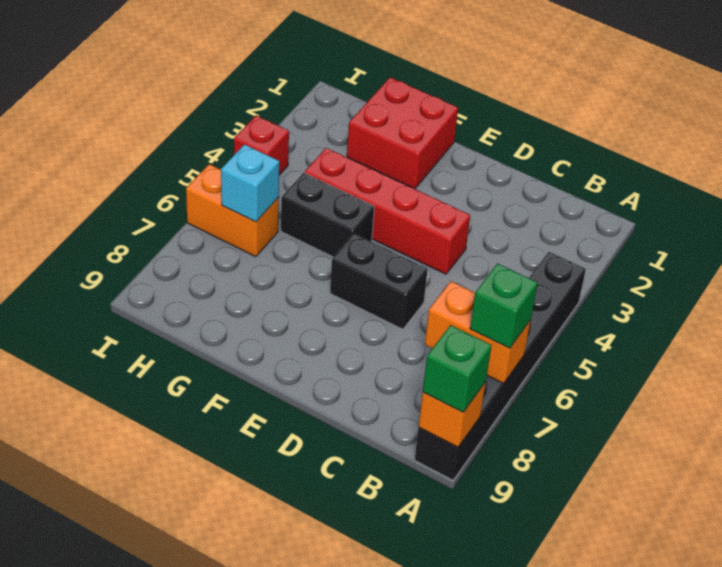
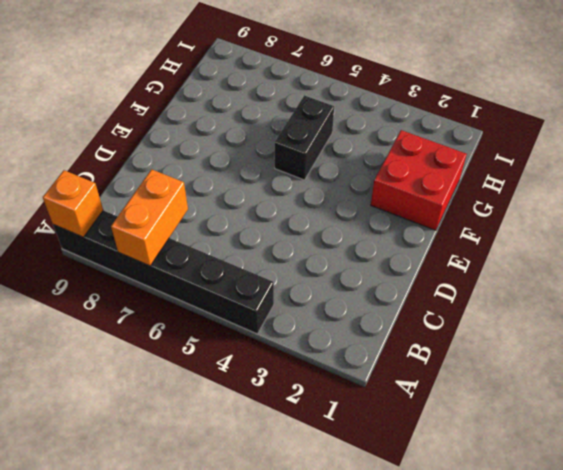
none -> red 1x4 brick [305,148,470,274]
none -> black 1x2 brick [330,234,428,329]
none -> orange 1x2 brick [186,164,279,257]

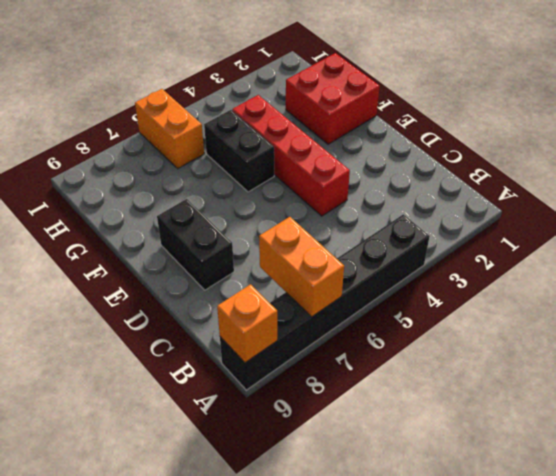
black 1x2 brick [157,199,234,290] -> black 1x2 brick moved to [330,234,428,329]
none -> red 1x1 brick [234,115,289,175]
none -> cyan 1x1 brick [221,145,279,222]
none -> green 1x1 brick [470,264,537,348]

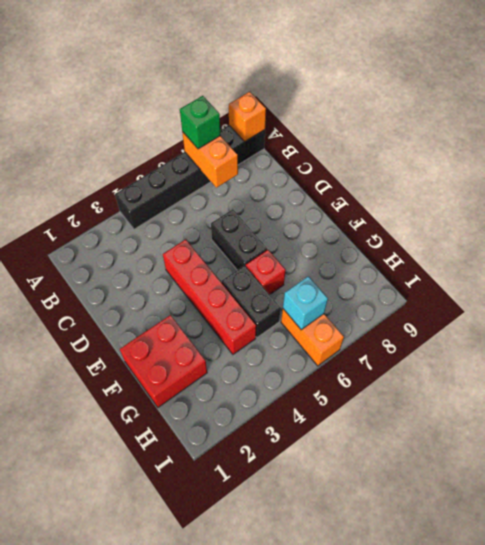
red 1x1 brick [246,250,286,295] -> red 1x1 brick moved to [234,115,289,175]
none -> green 1x1 brick [423,325,492,412]

